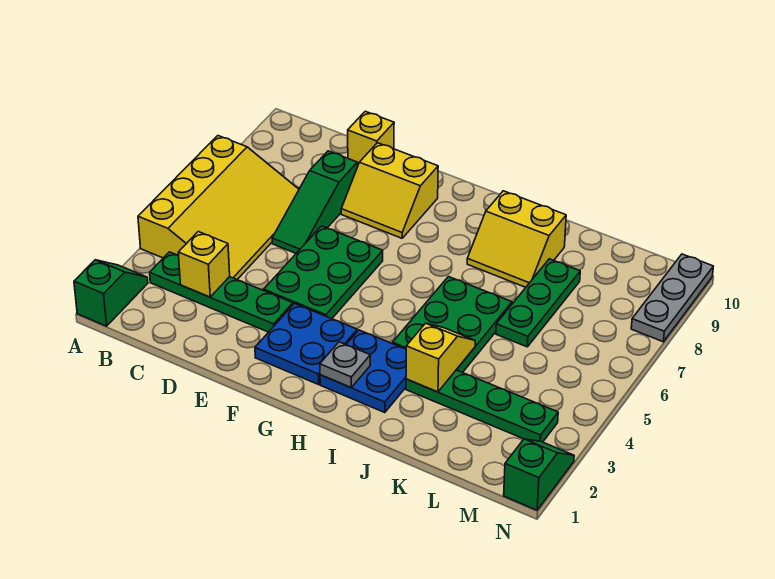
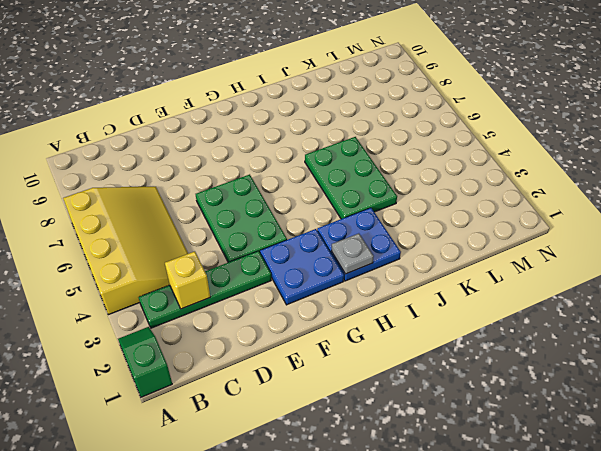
none -> green 1x3 slope [272,151,357,253]
none -> yellow 1x1 brick [348,111,394,166]
none -> yellow 2x2 slope [341,143,438,238]

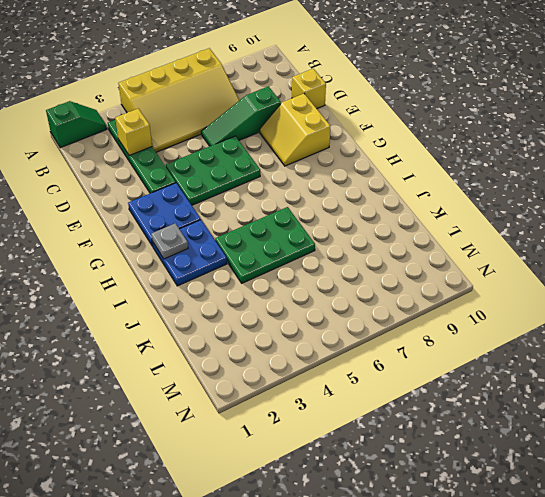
none -> yellow 2x2 slope [467,191,566,287]
none -> green 1x4 plate [406,370,558,442]
none -> green 1x3 plate [496,259,580,347]

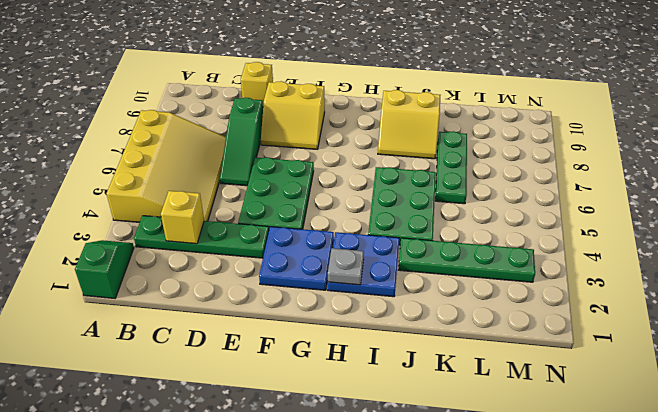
none -> green 1x2 slope [504,439,574,510]
none -> grey 1x3 plate [631,254,713,342]
none -> yellow 1x2 slope [406,323,475,392]

